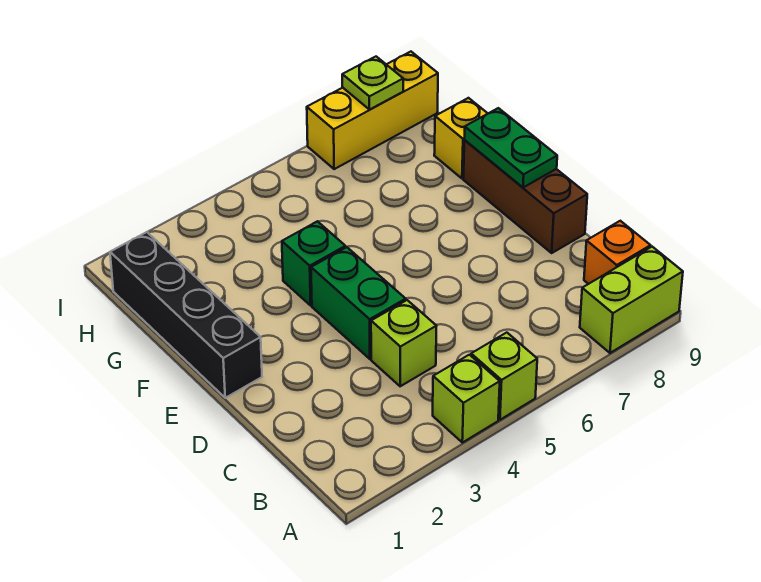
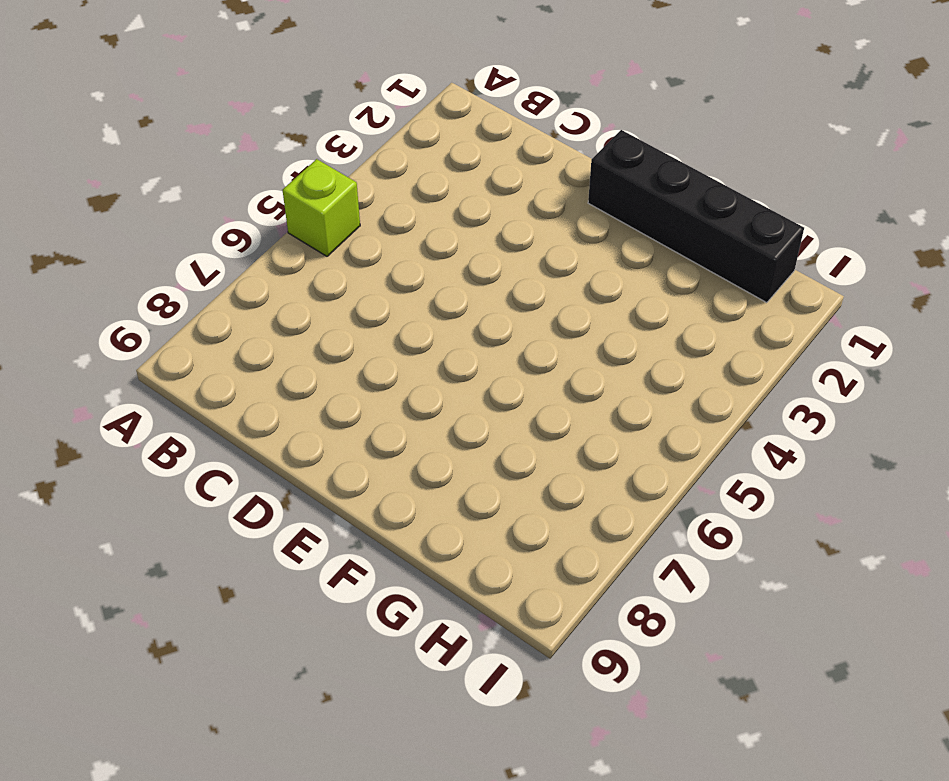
none -> lime 1x1 brick [433,355,500,443]
none -> lime 1x2 brick [580,247,683,353]
none -> orange 1x1 brick [584,221,651,284]

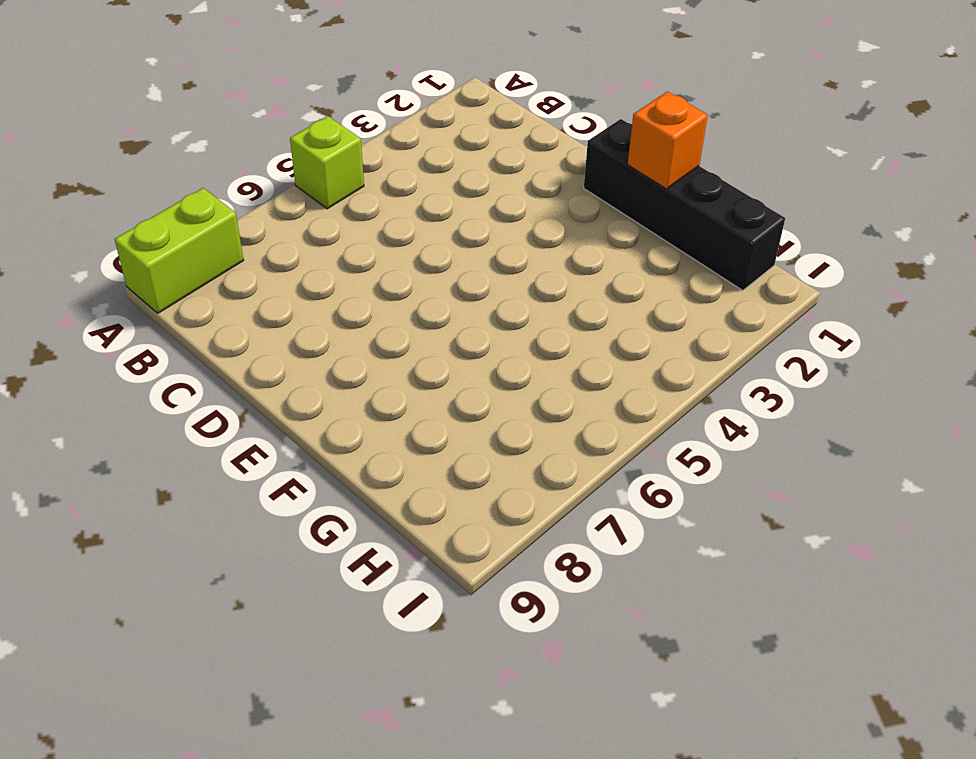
orange 1x1 brick [628,91,708,189] -> orange 1x1 brick moved to [584,221,651,284]
none -> lime 1x1 brick [433,355,500,443]
none -> lime 1x1 brick [371,300,436,386]
none -> green 1x2 brick [311,247,406,359]

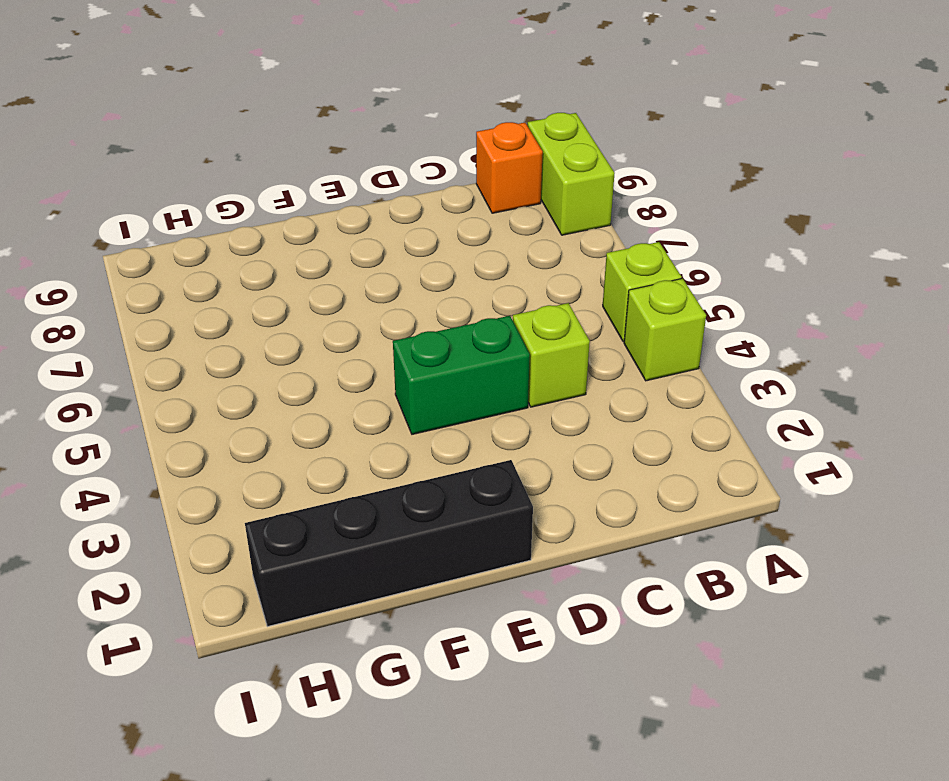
none -> brown 1x3 brick [463,140,587,253]
none -> green 1x1 brick [282,221,345,305]
none -> yellow 1x1 brick [434,98,488,179]

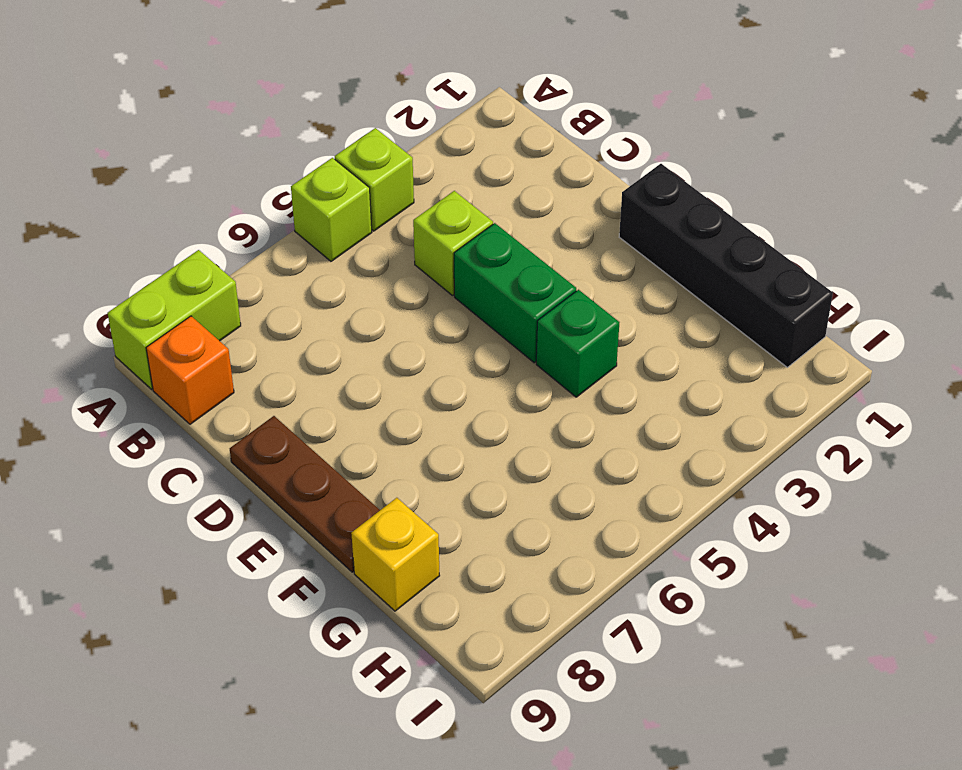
brown 1x3 plate [230,416,380,572] -> brown 1x3 brick [463,140,587,253]
none -> yellow 1x3 brick [307,52,438,169]
none -> green 1x2 plate [464,108,557,188]
none -> lime 1x1 plate [342,57,403,110]

